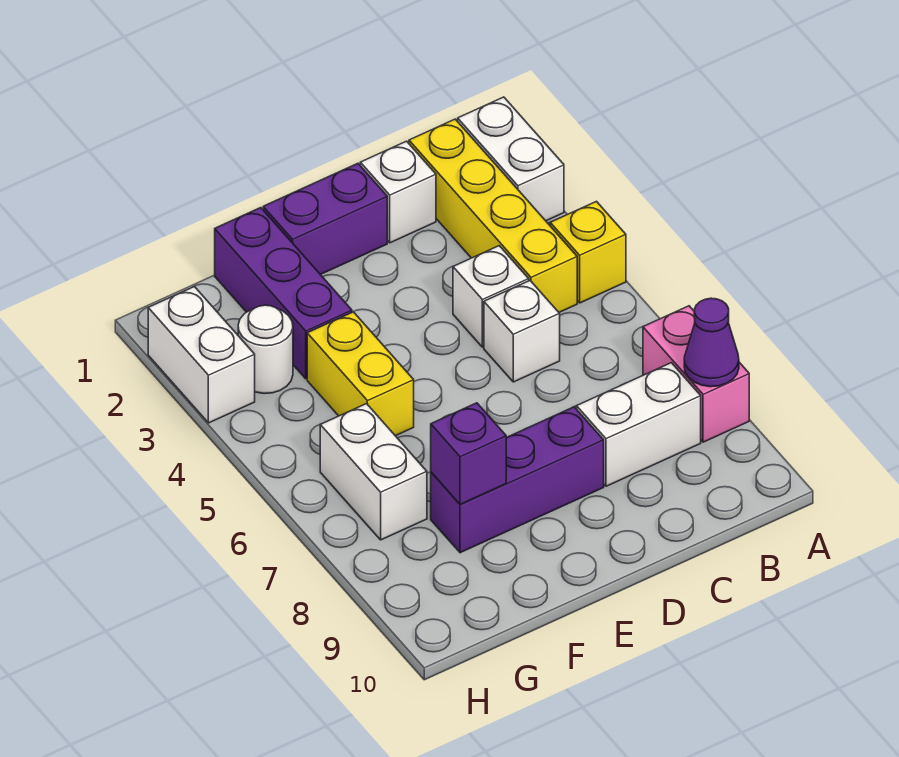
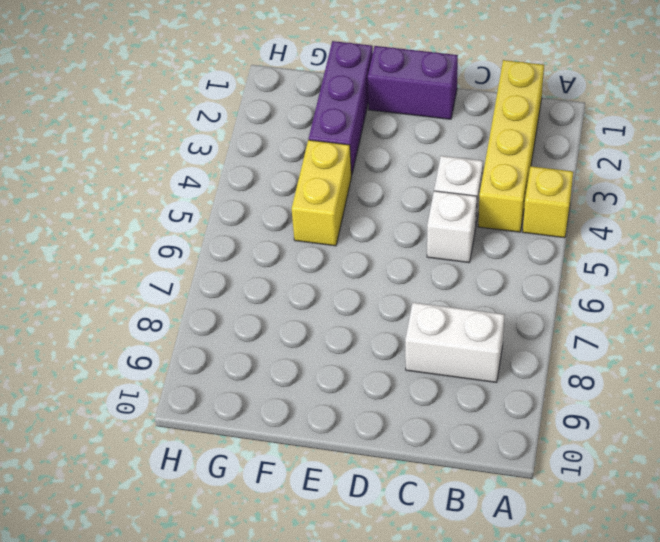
none -> white 1x2 brick [458,97,564,221]
none -> pink 1x2 brick [643,306,749,442]
none -> white 1x1 brick [360,141,436,243]

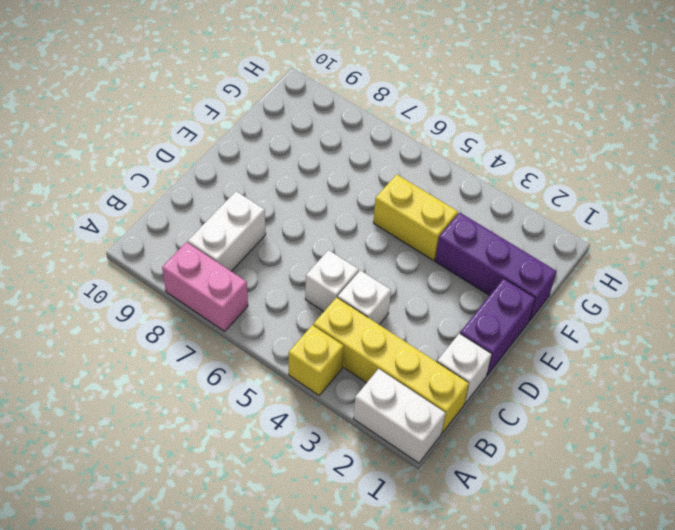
none -> purple 1x3 brick [431,407,604,553]
none -> white 1x1 round brick [238,305,293,394]
none -> white 1x2 brick [320,404,427,540]

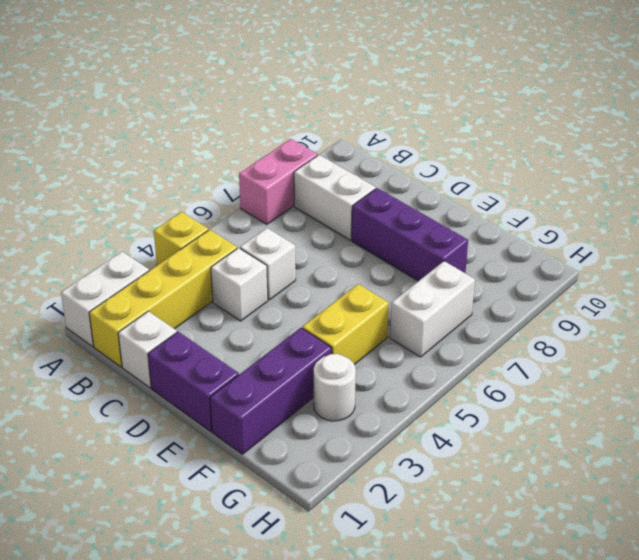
none -> white 1x2 brick [148,286,255,423]
none -> purple 1x1 cone [684,298,739,387]
none -> purple 1x1 brick [431,403,506,504]

